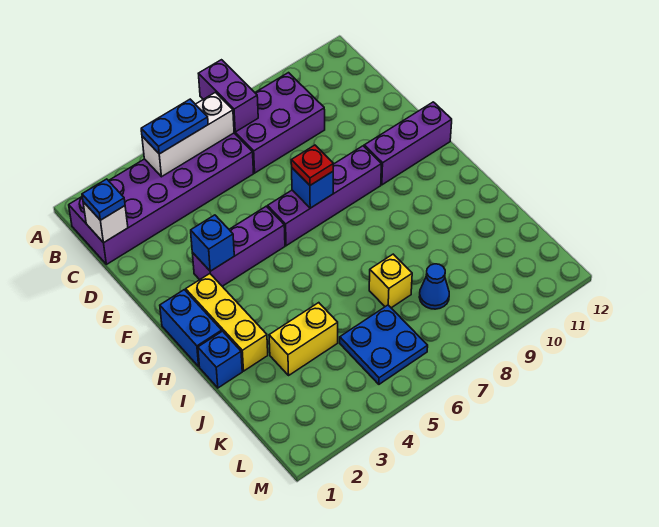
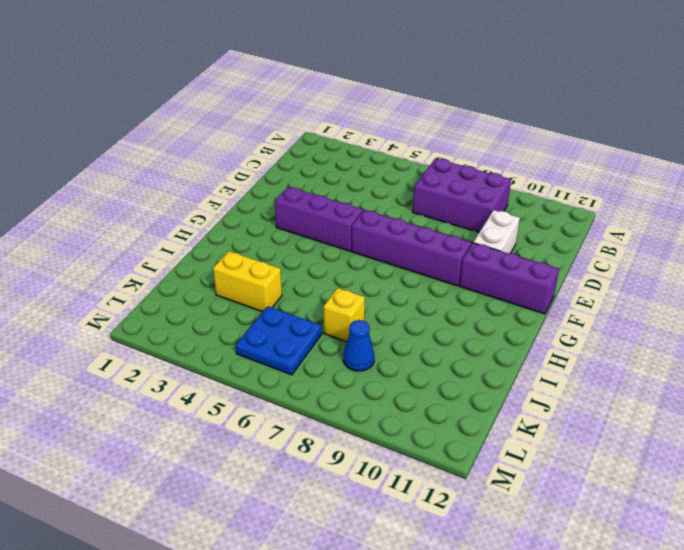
white 1x2 brick [473,210,520,253] -> none
none -> purple 2x6 brick [69,133,254,264]
none -> blue 1x2 brick [160,290,222,367]
none -> yellow 1x3 brick [186,274,268,371]

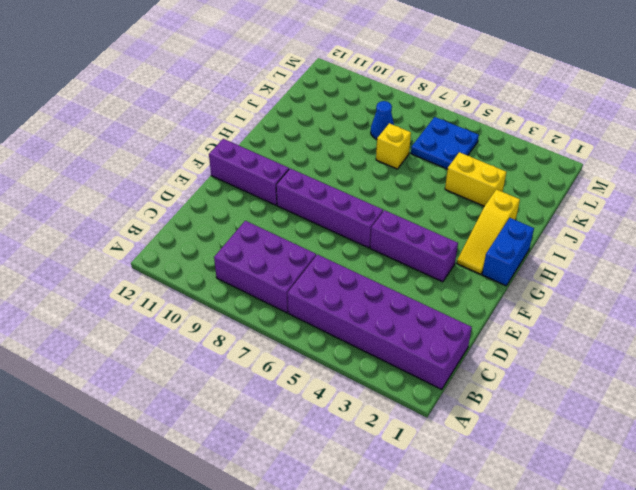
yellow 1x3 slope [457,189,520,274] -> yellow 1x3 brick [186,274,268,371]
none -> blue 1x1 brick [198,331,242,388]
none -> purple 1x2 brick [198,60,258,132]
none -> white 1x3 brick [142,92,234,177]

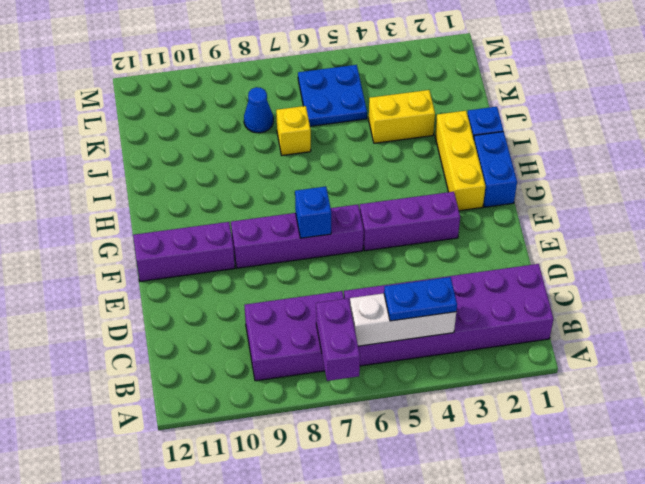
none -> white 1x1 brick [83,202,128,243]
none -> blue 1x1 brick [191,215,234,271]
none -> blue 1x1 plate [82,179,125,220]

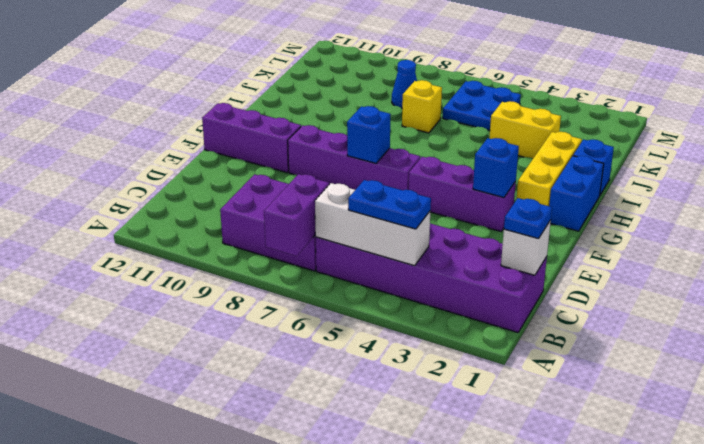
none -> red 1x1 plate [291,145,333,185]

